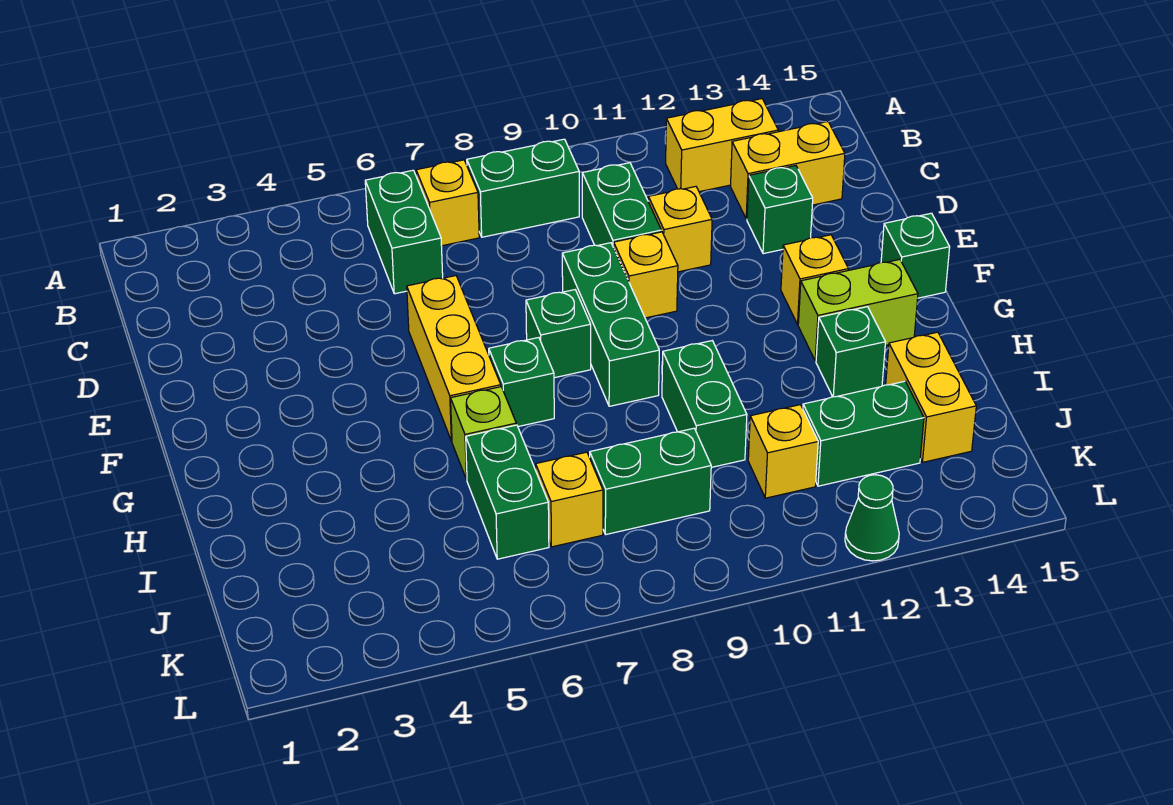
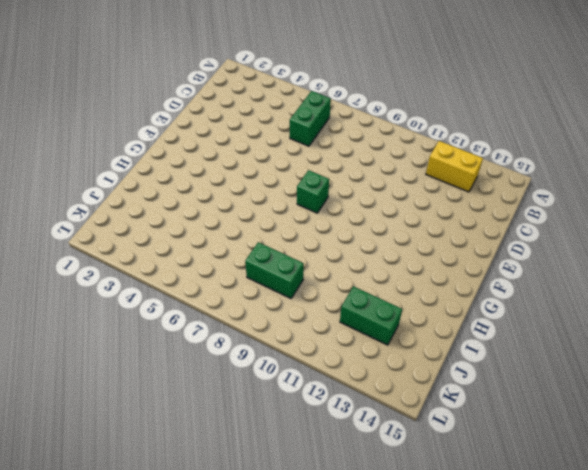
none -> yellow 1x1 brick [416,160,479,246]
none -> green 1x2 brick [467,139,579,237]
none -> green 1x2 brick [582,163,661,247]

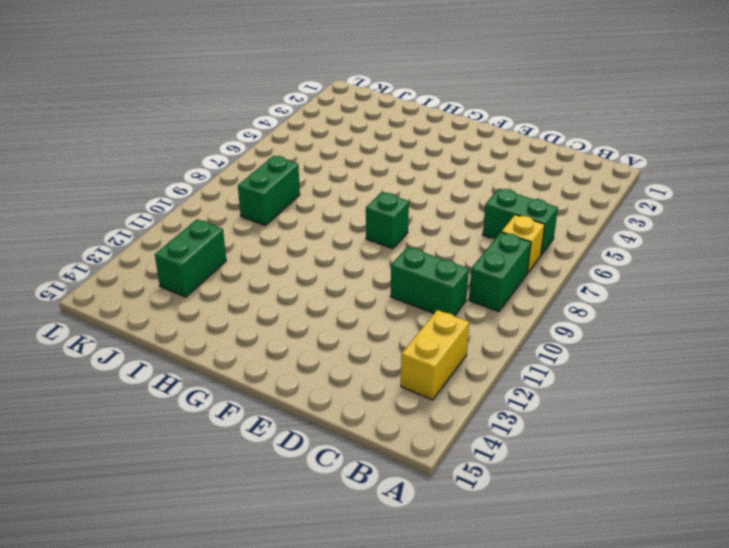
none -> yellow 1x2 brick [731,122,845,219]
none -> yellow 1x1 brick [648,187,712,272]
none -> green 1x1 brick [747,166,813,254]

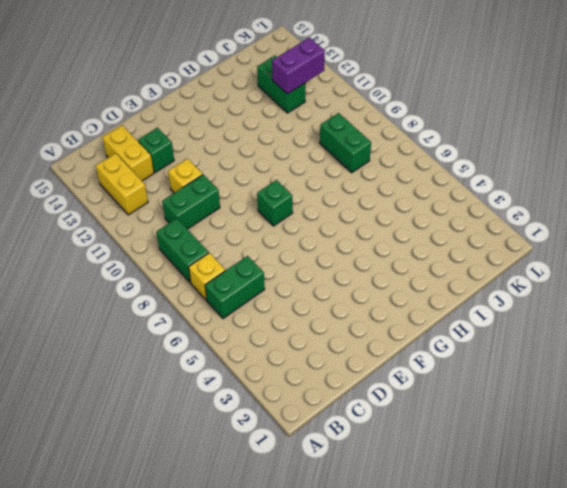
purple 1x2 brick [272,37,325,94] -> none
none -> yellow 1x3 brick [407,276,501,441]
none -> green 1x3 brick [562,243,659,406]
none -> yellow 1x1 brick [614,232,678,318]

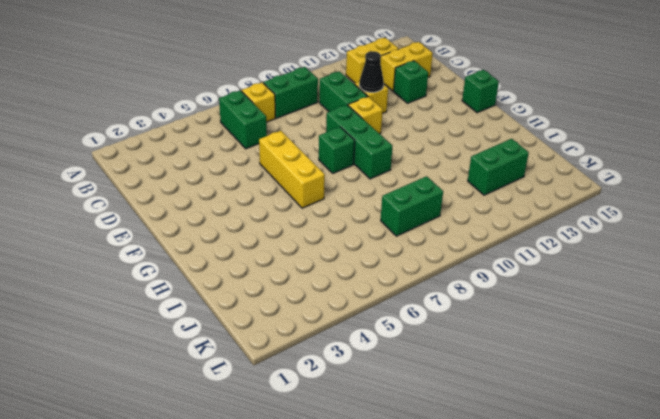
black 1x1 cone [359,51,384,92] -> none
none -> yellow 1x1 brick [781,235,848,324]
none -> green 1x1 brick [489,338,554,427]
none -> lime 1x2 brick [798,259,918,361]

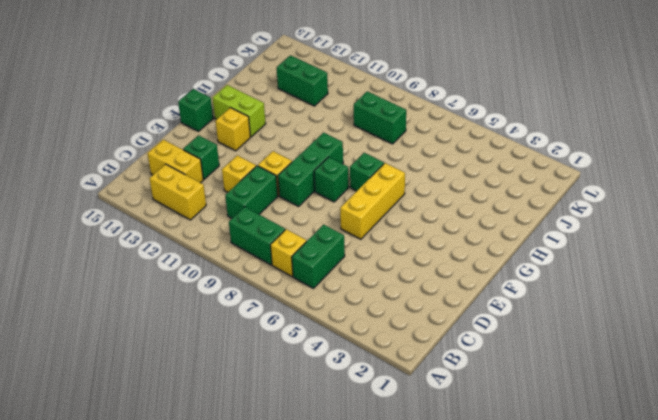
none -> lime 1x1 brick [451,387,516,480]
none -> green 1x2 brick [662,341,747,467]
none -> green 1x1 brick [816,307,886,397]

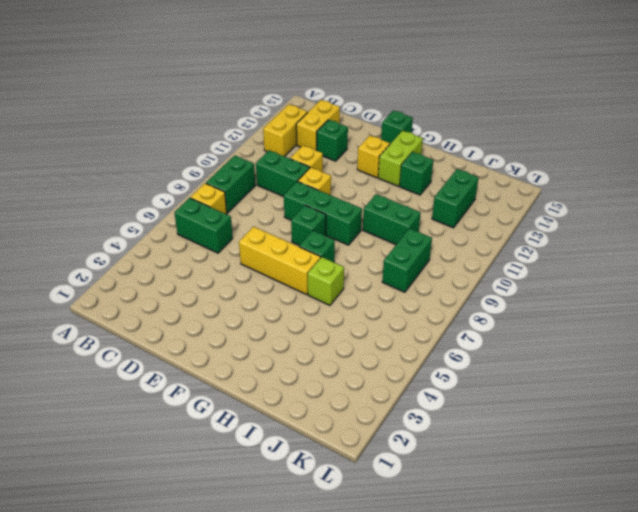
none -> green 1x2 brick [466,425,549,559]
none -> yellow 1x2 brick [886,332,976,462]
none -> yellow 1x1 brick [536,452,603,547]

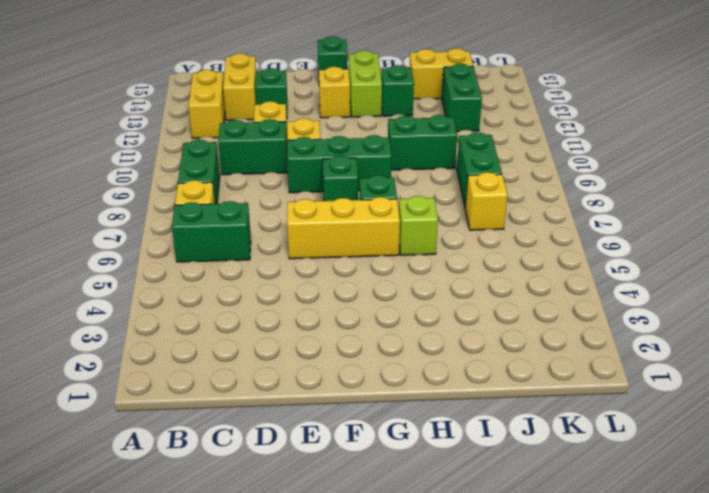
none -> green 1x2 brick [466,425,549,559]
none -> yellow 1x1 brick [748,405,818,498]
none -> green 1x1 cone [845,475,899,561]

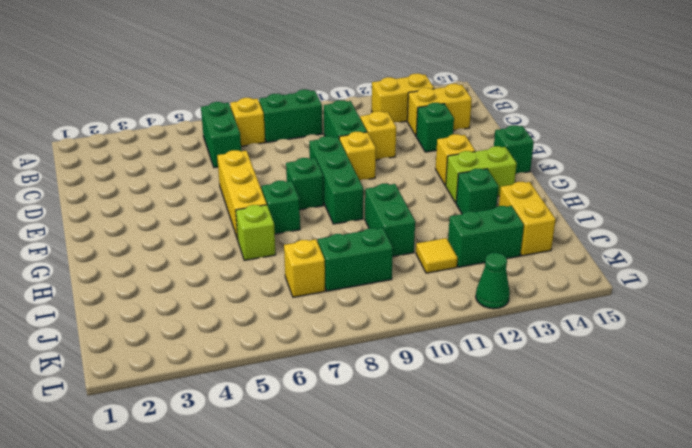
yellow 1x1 tile [416,238,458,273] -> yellow 1x1 brick [748,405,818,498]
none -> green 1x2 brick [466,425,549,559]

